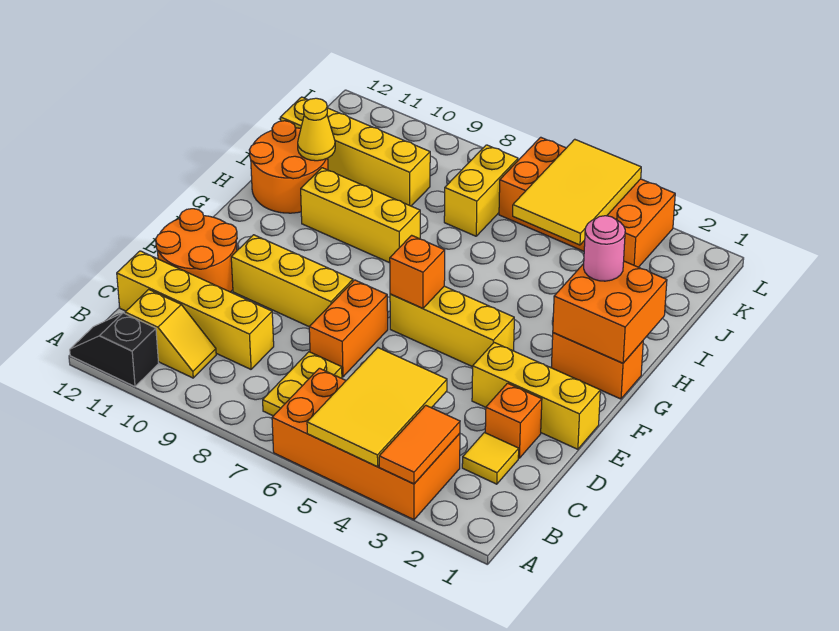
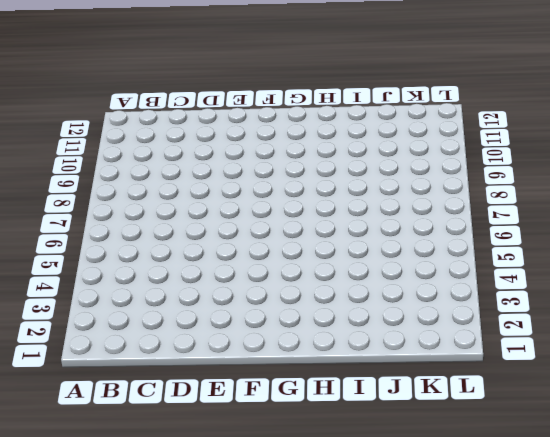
none -> orange 2x4 brick [272,368,460,520]
none -> black 1x2 slope [70,313,159,387]
none -> yellow 1x2 plate [263,352,342,416]

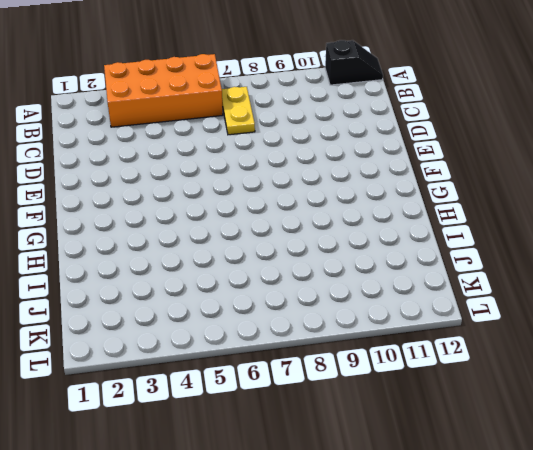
none -> yellow 1x2 slope [125,289,216,378]
none -> yellow 1x1 tile [462,433,519,484]
none -> yellow 1x4 brick [117,251,274,369]

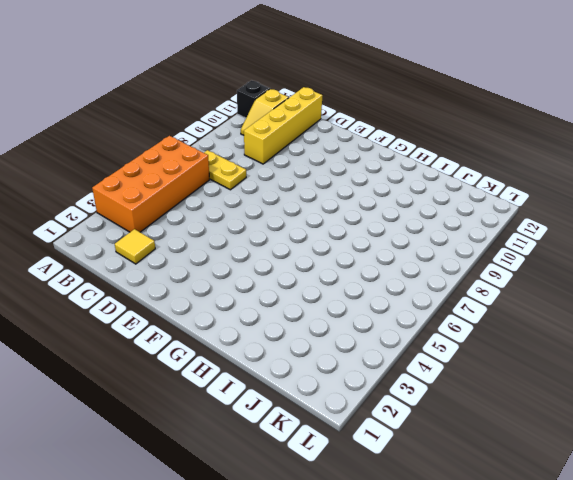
none -> orange 1x1 brick [485,383,542,458]
none -> orange 1x2 brick [309,280,388,377]
none -> orange 2x2 round brick [156,209,237,292]

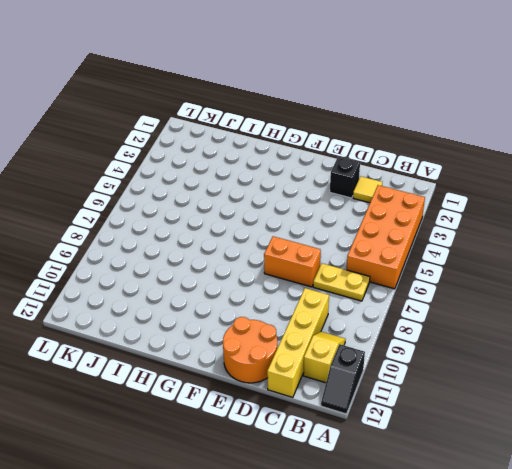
black 1x1 brick [330,157,360,198] -> orange 1x1 brick [485,383,542,458]
none -> yellow 1x3 brick [472,343,600,449]
none -> yellow 1x3 brick [231,235,353,326]
none -> yellow 1x3 brick [390,286,514,367]

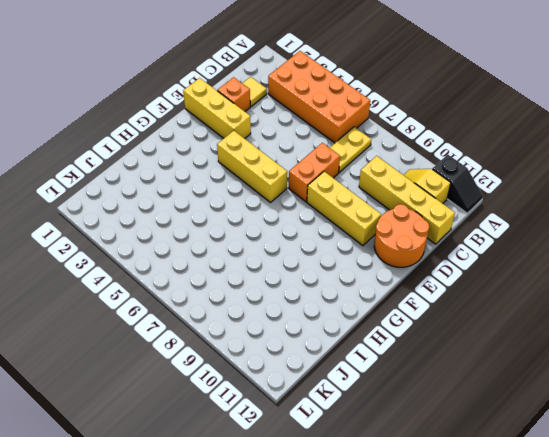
none -> orange 1x2 brick [551,333,643,399]
none -> yellow 1x3 brick [301,168,420,263]
none -> orange 2x2 round brick [249,121,328,213]

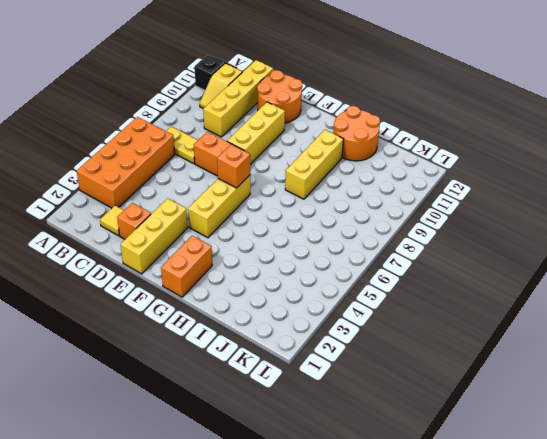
none -> yellow 1x2 brick [444,145,518,236]
none -> yellow 1x4 brick [280,97,430,206]
none -> orange 2x4 brick [499,137,675,267]

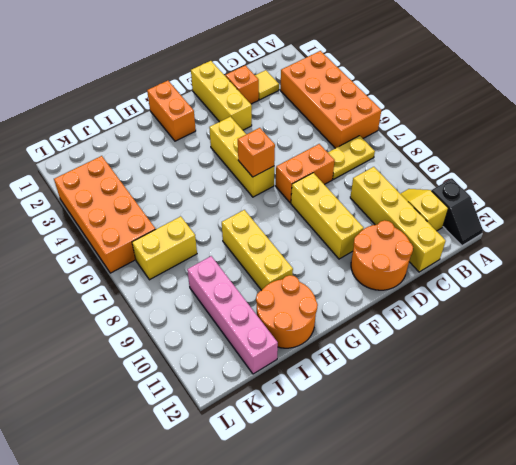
pink 1x4 brick [187,256,278,374] -> yellow 1x4 brick [280,97,430,206]
none -> orange 1x2 tile [379,405,460,484]
none -> yellow 2x3 tile [307,348,447,467]
none -> orange 2x2 brick [553,261,667,363]

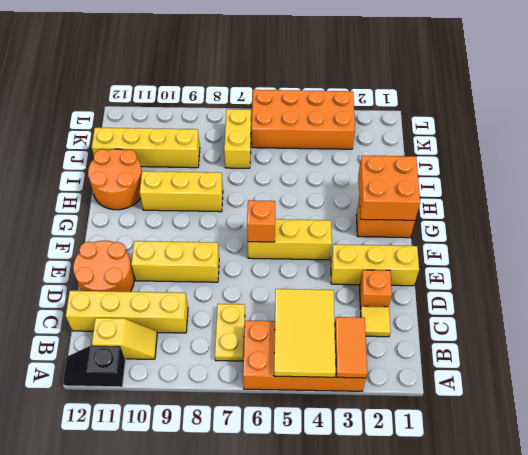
none -> orange 1x2 brick [309,280,388,377]
none -> yellow 1x1 cone [298,98,335,161]
none -> yellow 2x3 tile [513,139,641,245]

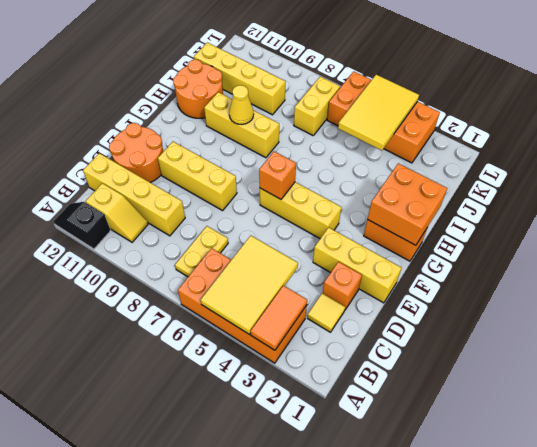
yellow 1x1 cone [229,85,254,125] -> yellow 1x1 cone moved to [298,98,335,161]
none -> orange 1x2 brick [309,280,388,377]
none -> pink 1x1 round brick [584,216,625,281]

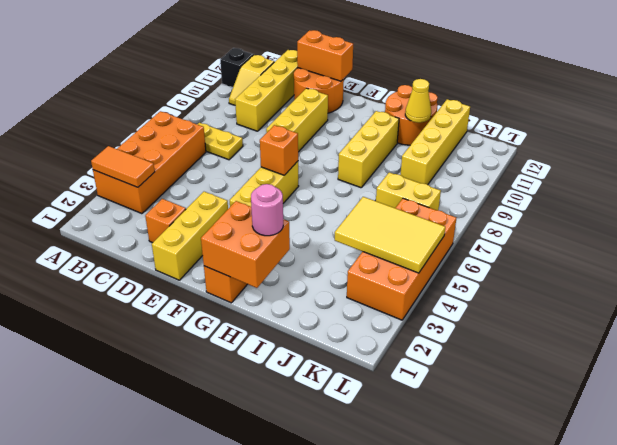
orange 1x2 brick [297,30,353,81] -> orange 1x2 brick moved to [309,280,388,377]
none -> yellow 1x1 tile [462,433,519,484]
none -> yellow 2x3 tile [307,348,447,467]

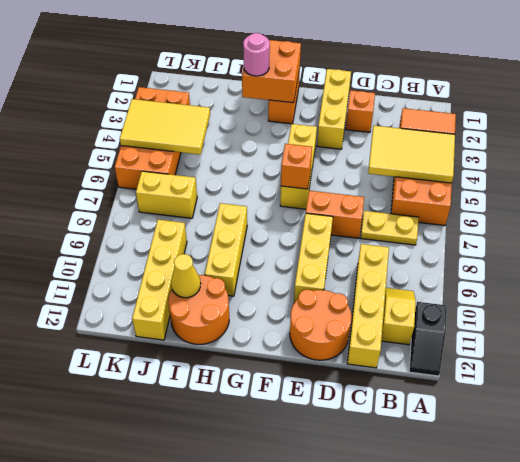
none -> yellow 1x1 tile [462,433,519,484]

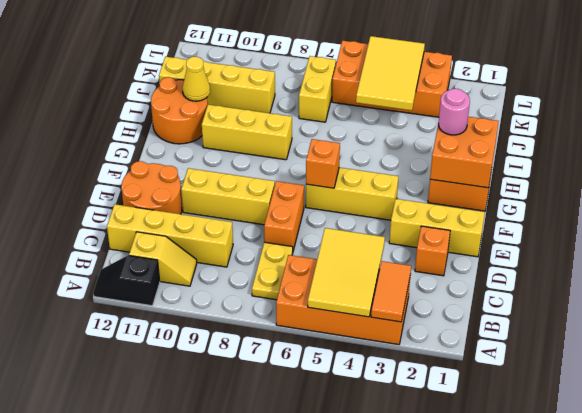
none -> yellow 1x1 tile [462,433,519,484]

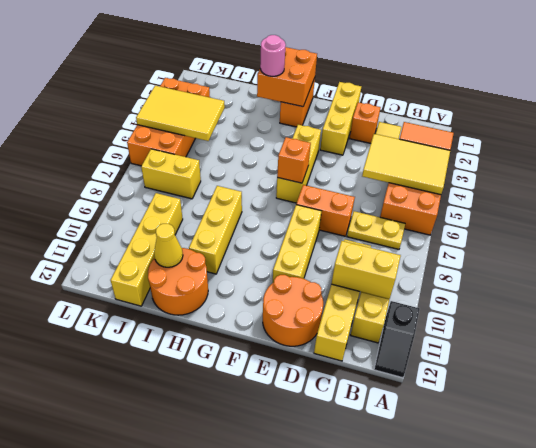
yellow 1x2 brick [331,241,401,299] -> none

